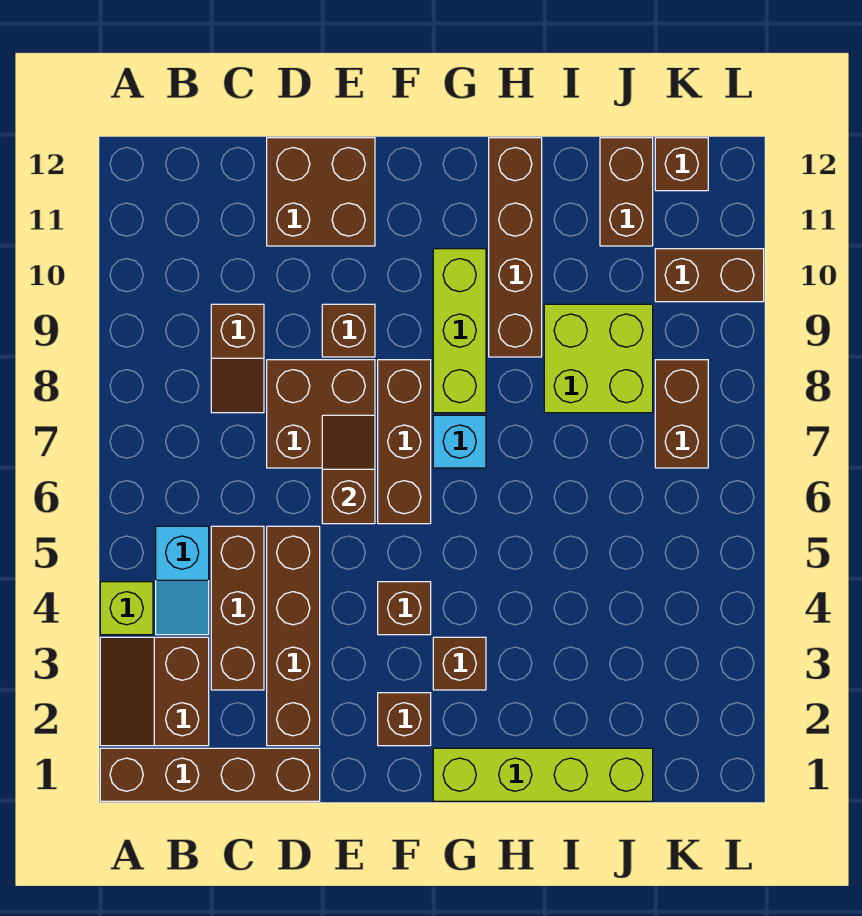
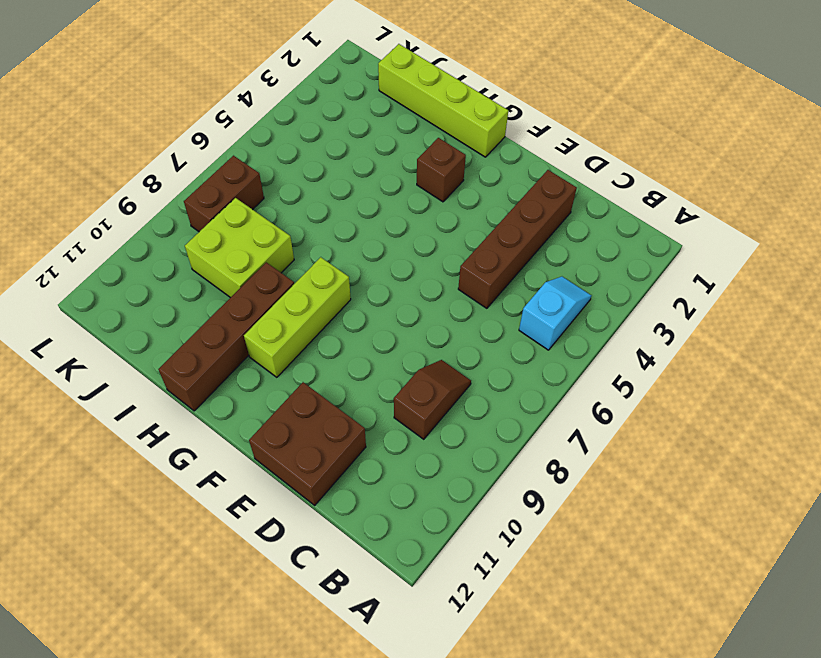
none -> brown 1x4 brick [100,748,320,801]
none -> brown 2x2 slope [100,637,209,746]
none -> lime 1x1 brick [100,582,153,635]

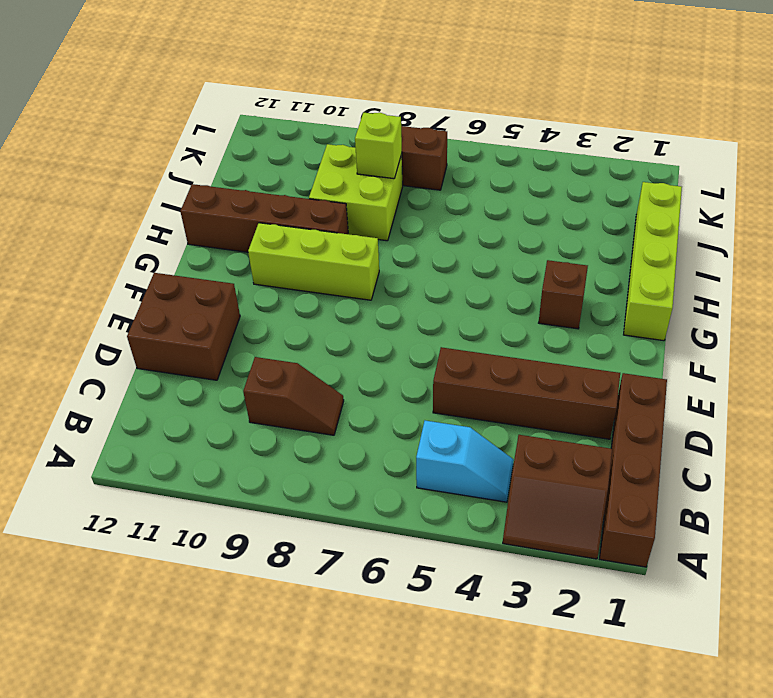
lime 1x1 brick [355,113,402,179] -> lime 1x1 brick moved to [100,582,153,635]
none -> brown 1x3 brick [211,526,264,690]
none -> brown 2x2 brick [267,360,375,468]
none -> brown 1x1 brick [322,304,375,357]

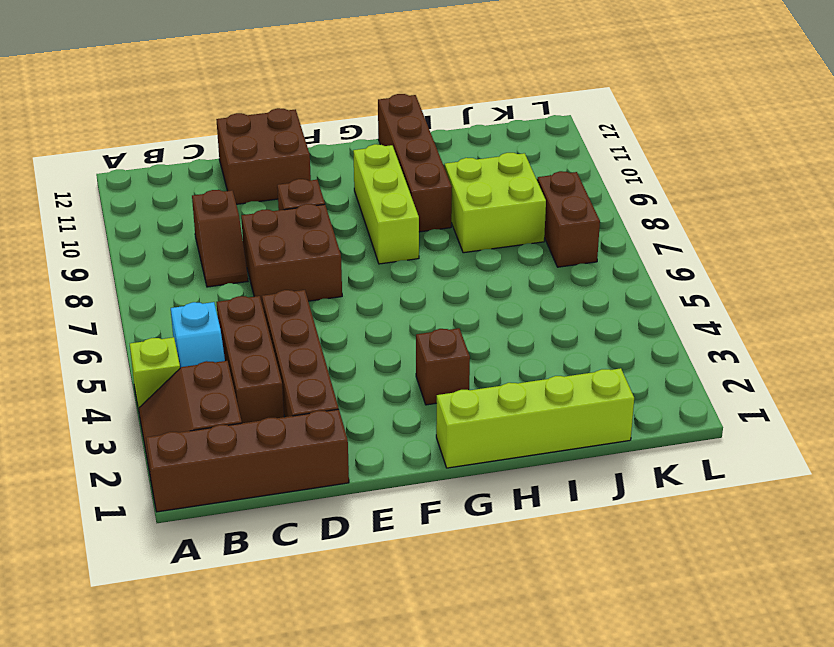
none -> brown 1x1 brick [378,693,431,746]
none -> brown 1x1 brick [378,582,431,635]
none -> brown 1x3 brick [378,360,431,524]

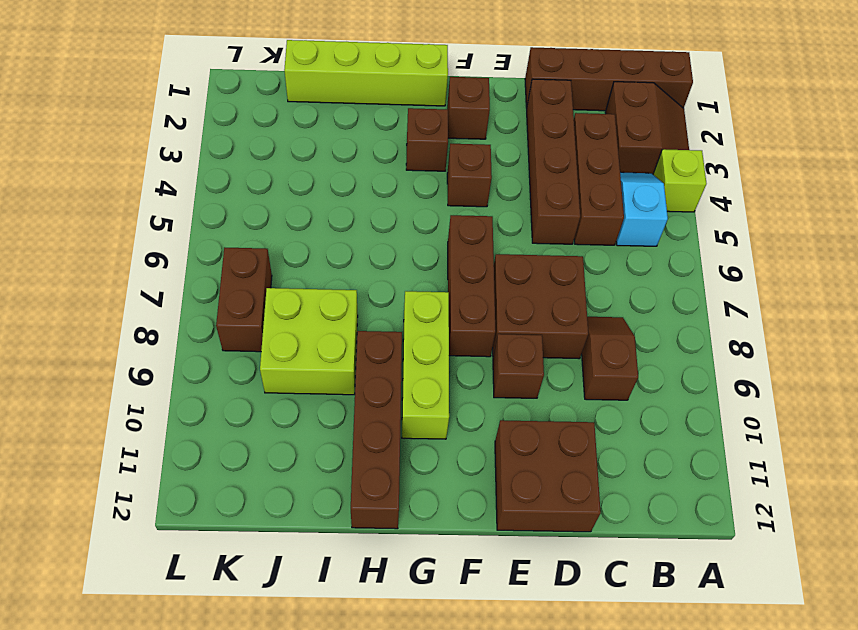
none -> cyan 1x1 brick [433,415,486,468]
none -> brown 1x2 brick [600,138,653,246]
none -> brown 1x2 brick [655,249,764,302]

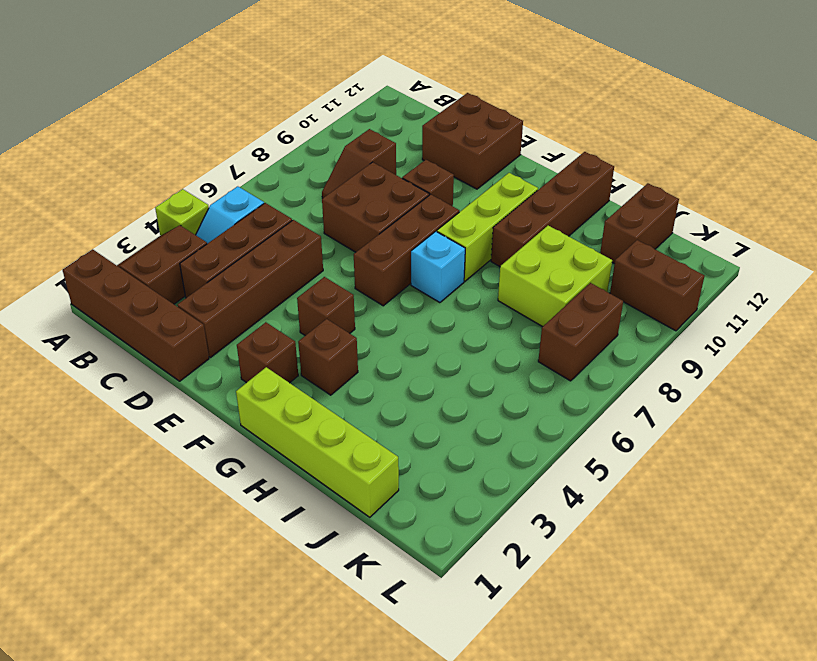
none -> brown 1x1 brick [655,138,708,191]
none -> brown 1x2 slope [322,415,375,524]

